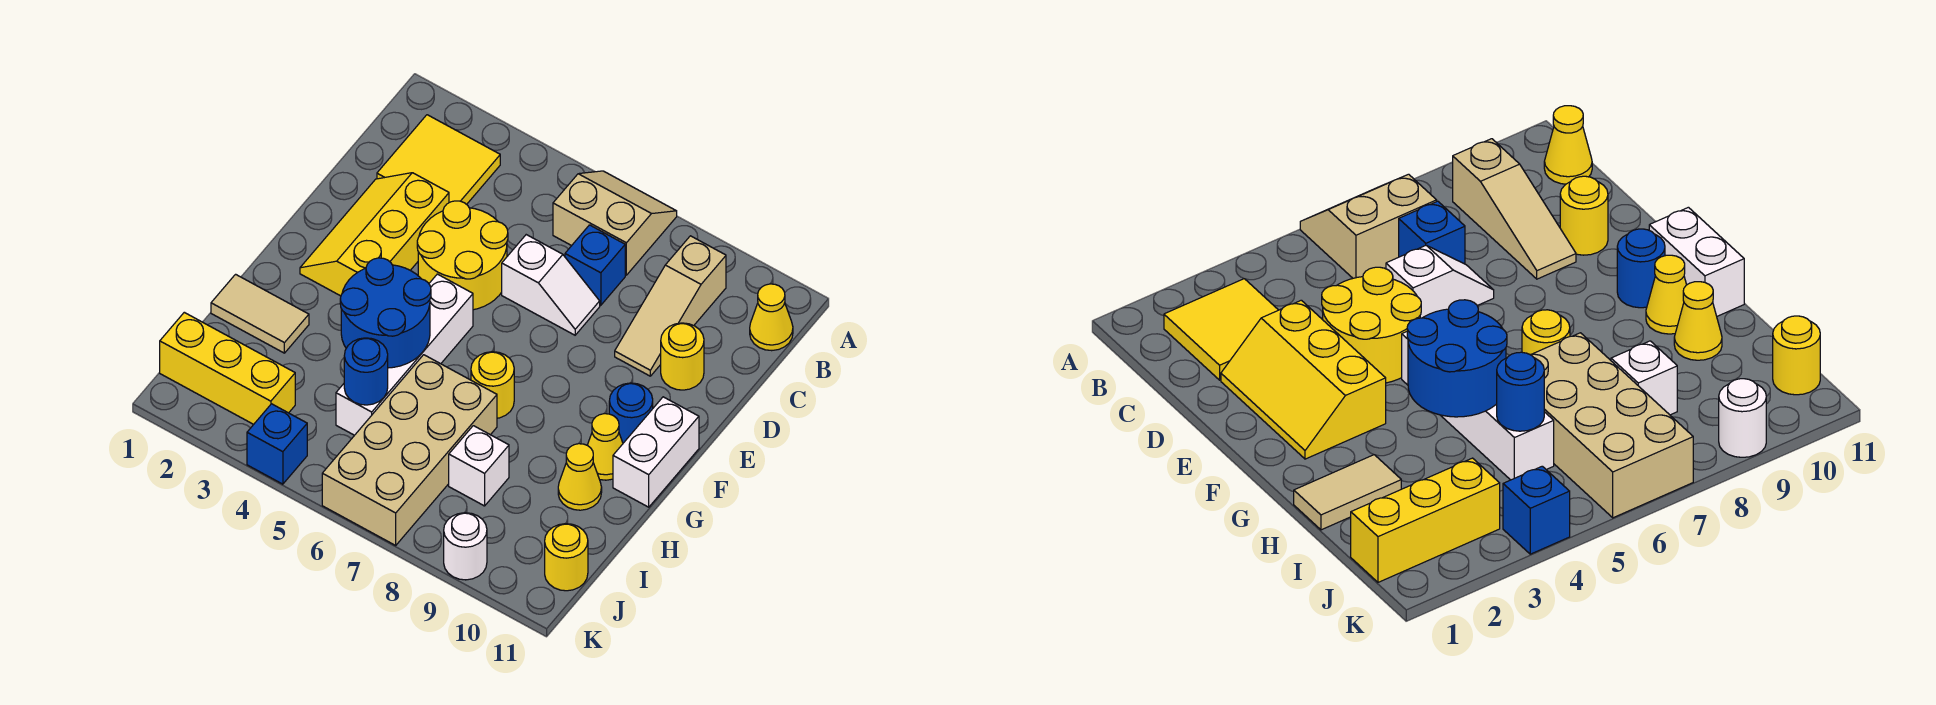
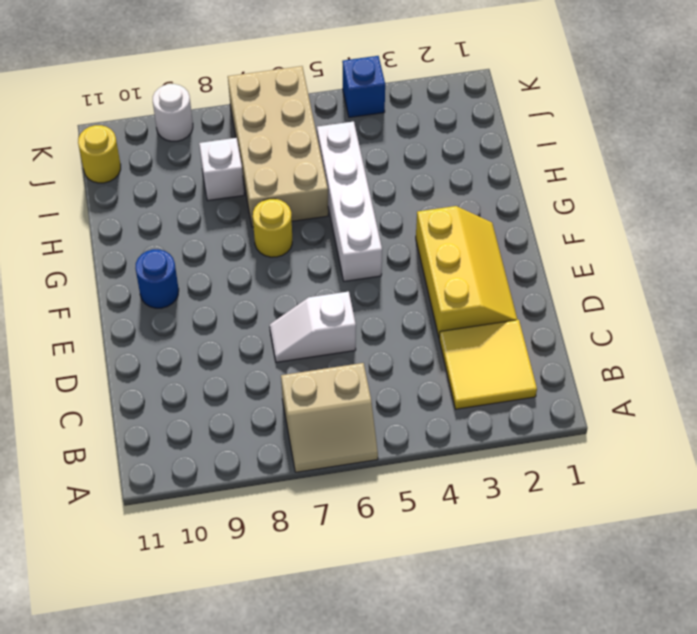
none -> tan 1x3 slope [615,236,726,376]
none -> yellow 1x1 cone [750,284,793,351]
none -> blue 1x1 brick [565,225,625,305]

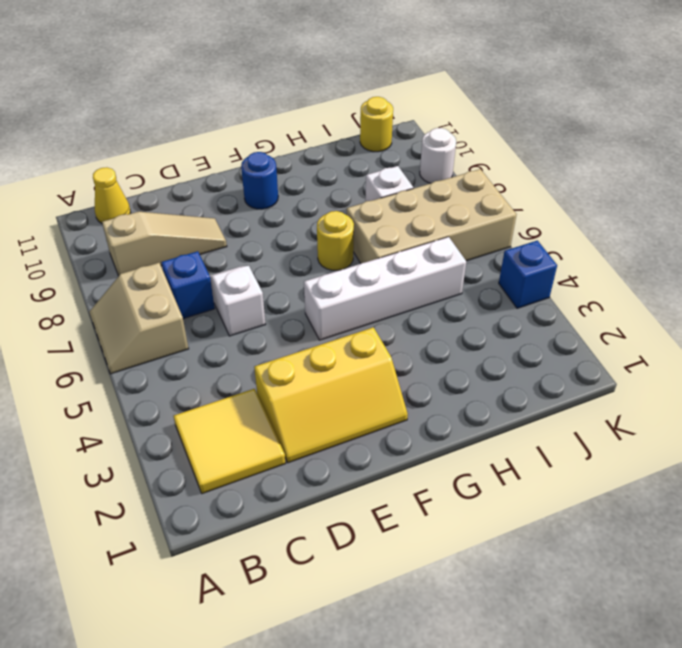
none -> yellow 2x2 round brick [417,201,508,310]
none -> yellow 1x1 round brick [661,323,704,390]
none -> white 1x2 brick [613,397,699,507]

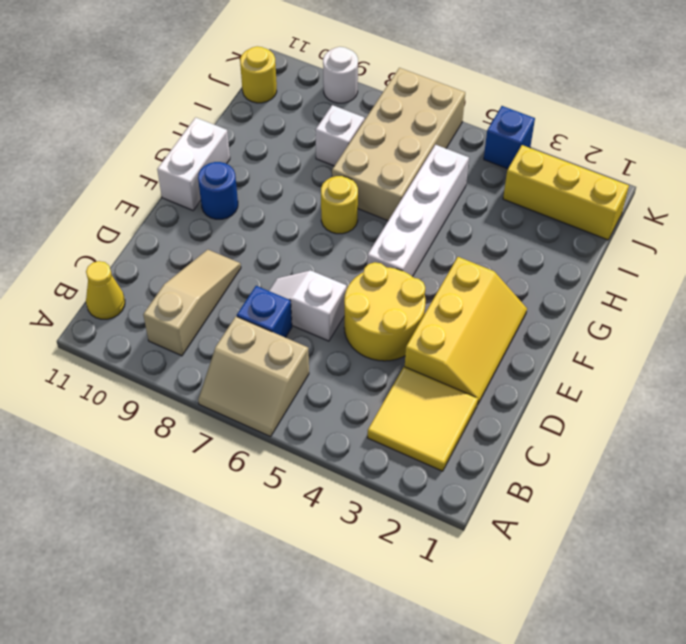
none -> yellow 1x1 round brick [661,323,704,390]
none -> yellow 1x1 cone [587,414,623,480]
none -> tan 1x2 tile [211,274,309,353]

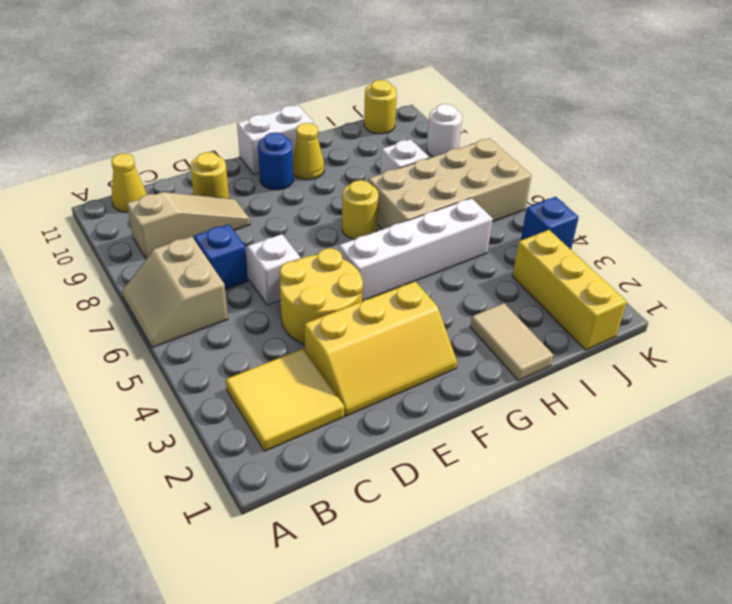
none -> yellow 1x1 cone [558,444,602,510]
none -> blue 2x2 round brick [340,258,431,368]
none -> blue 1x1 round brick [344,338,388,405]

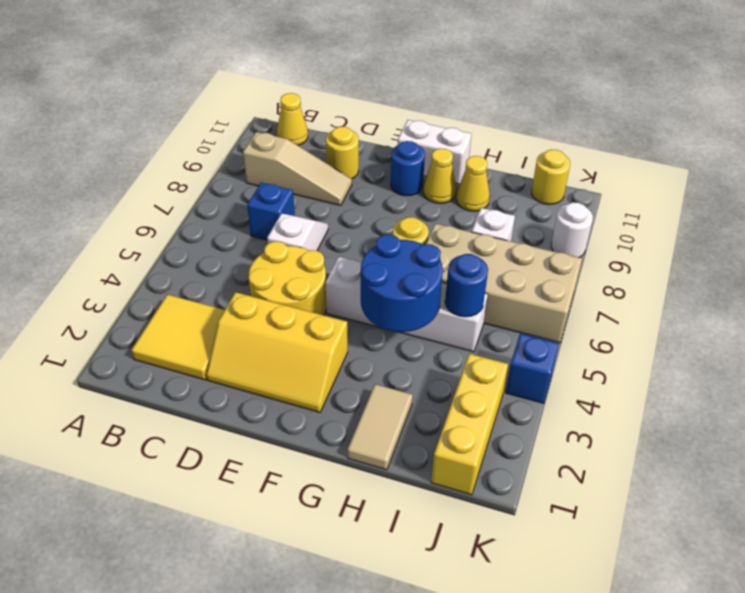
none -> tan 2x2 slope [553,171,677,275]

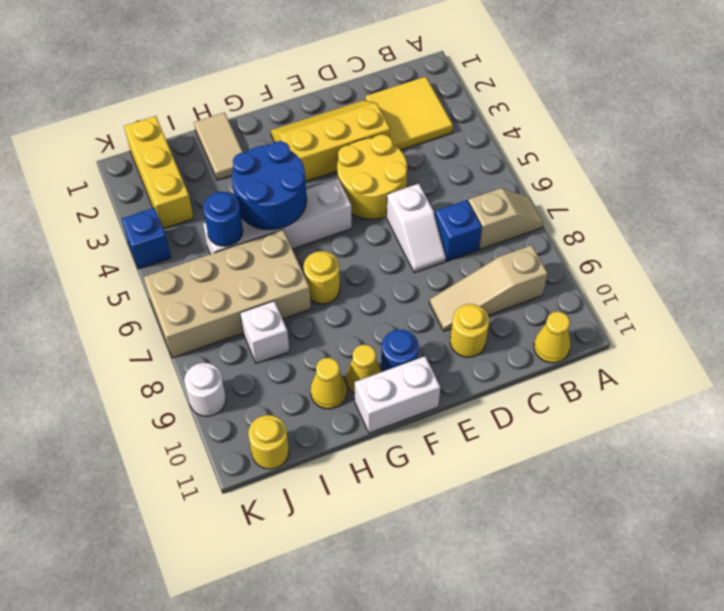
tan 1x2 slope [468,188,544,249] -> tan 2x2 slope [553,171,677,275]

